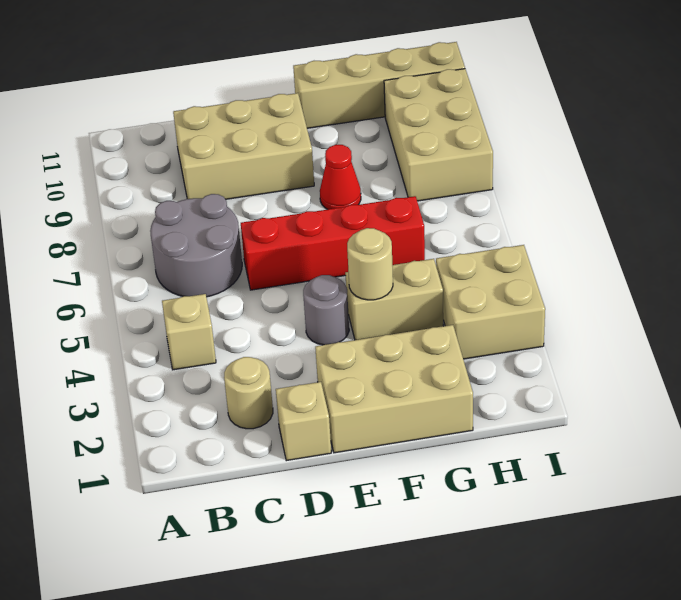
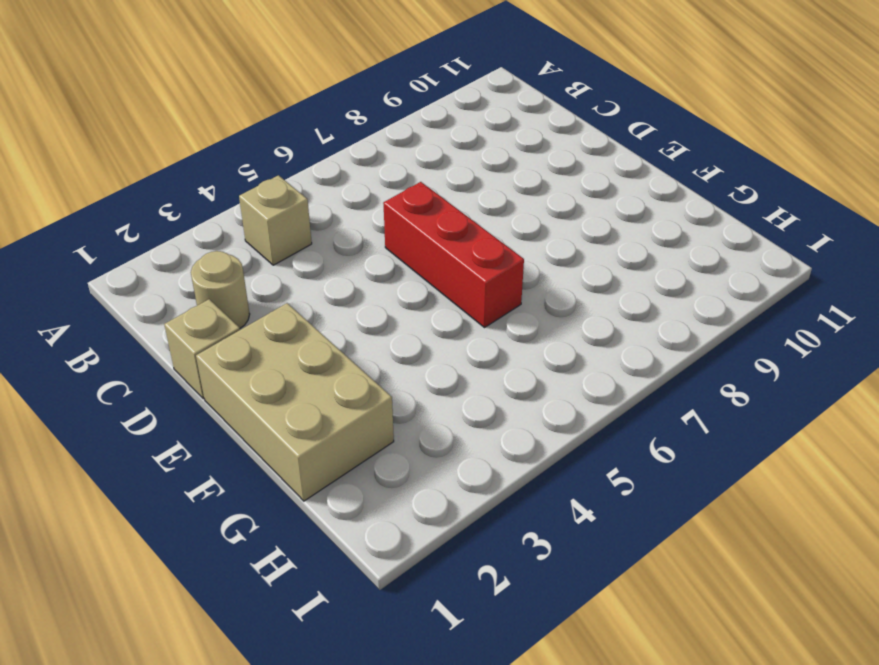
red 1x3 brick [383,182,524,327] -> red 1x4 brick [241,196,425,290]
none -> grey 2x2 round brick [150,194,242,297]
none -> tan 2x3 brick [173,93,314,199]
none -> grey 1x1 round brick [303,275,349,345]

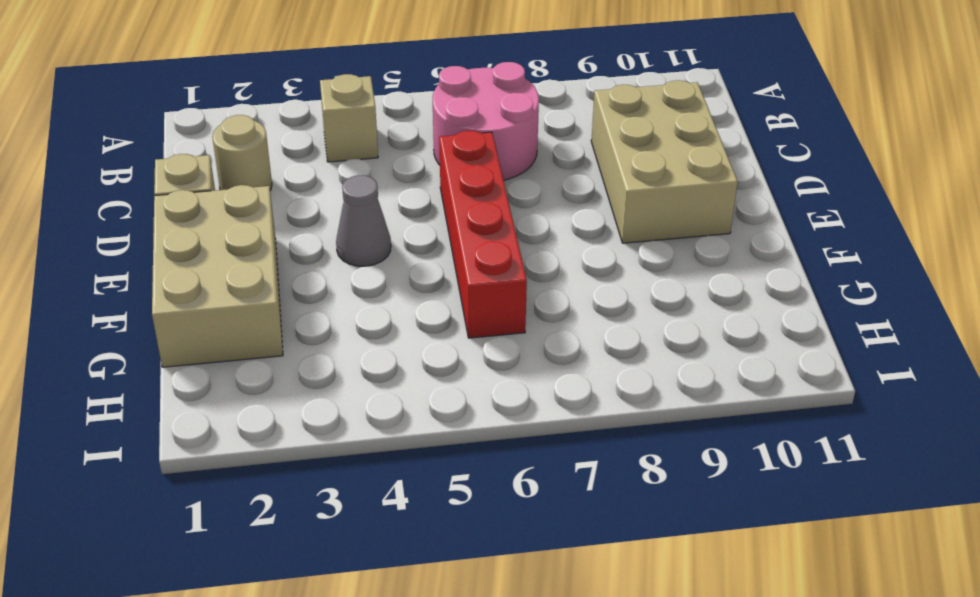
pink 2x2 round brick [433,62,539,180] -> grey 2x2 round brick [150,194,242,297]
grey 1x1 cone [336,175,391,266] -> grey 1x1 round brick [303,275,349,345]
none -> tan 1x2 brick [345,259,443,340]
none -> red 1x1 cone [320,145,361,209]
none -> tan 1x4 brick [293,42,465,128]

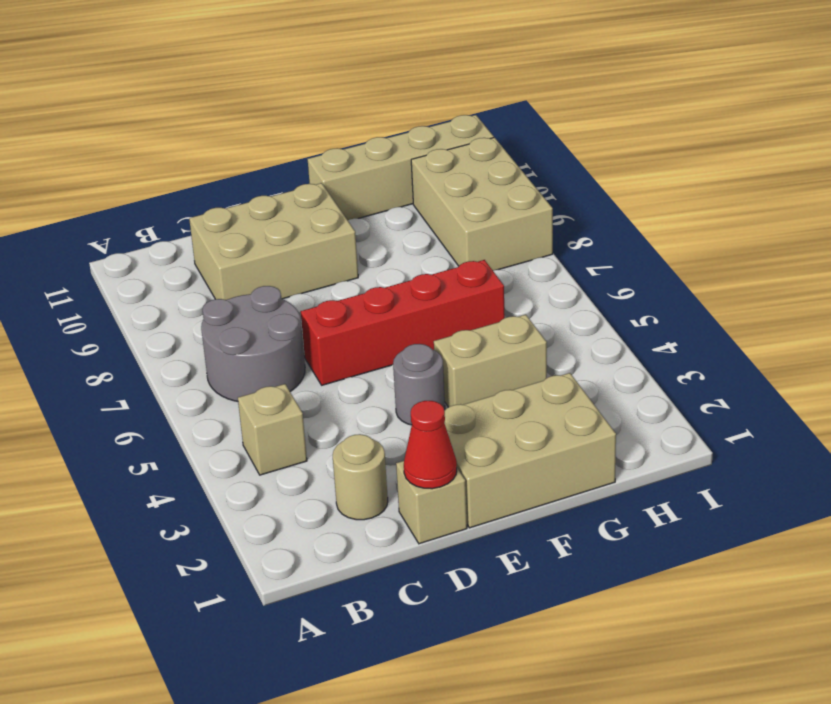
red 1x1 cone [404,401,457,489] -> red 1x1 cone moved to [320,145,361,209]
none -> tan 2x2 brick [436,245,545,359]
none -> tan 1x1 round brick [347,228,393,300]

